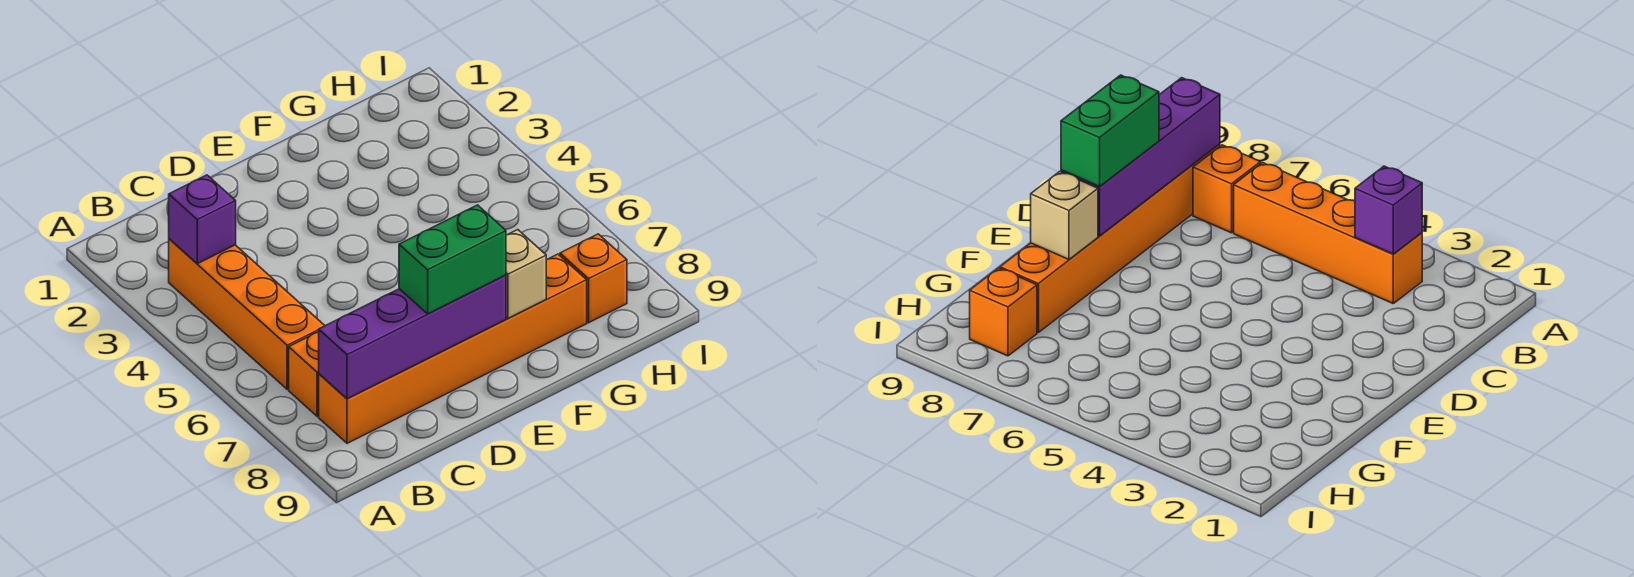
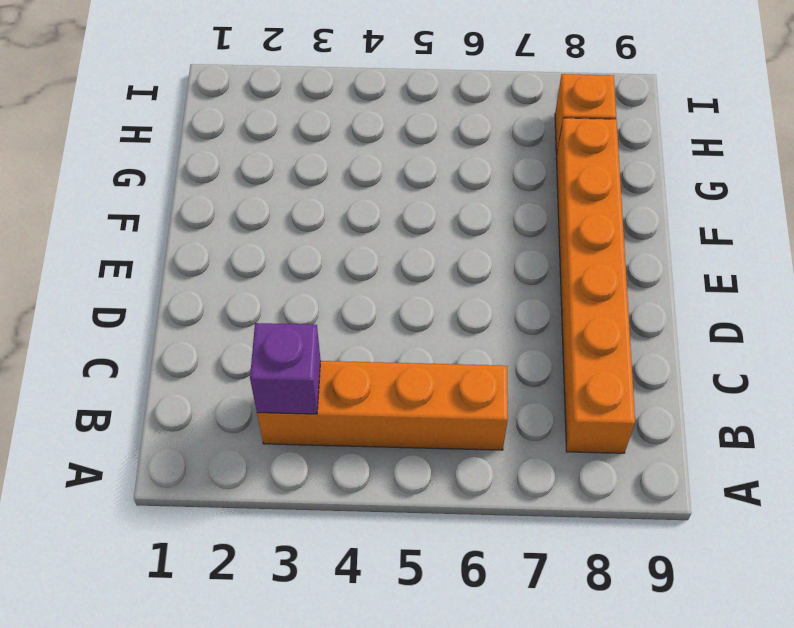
none -> orange 1x1 brick [289,332,319,416]
none -> purple 1x4 brick [319,275,506,399]

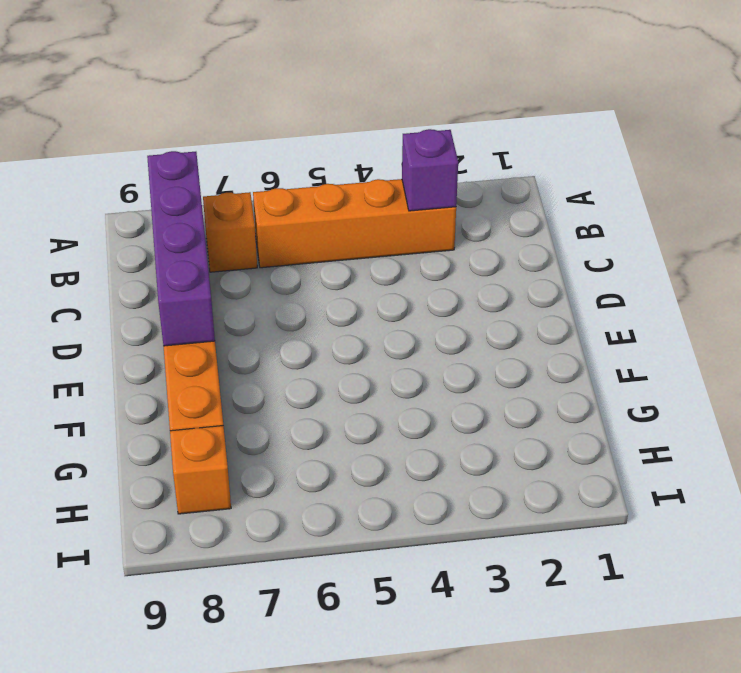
none -> tan 1x1 brick [506,230,546,318]
none -> green 1x2 brick [399,205,506,314]

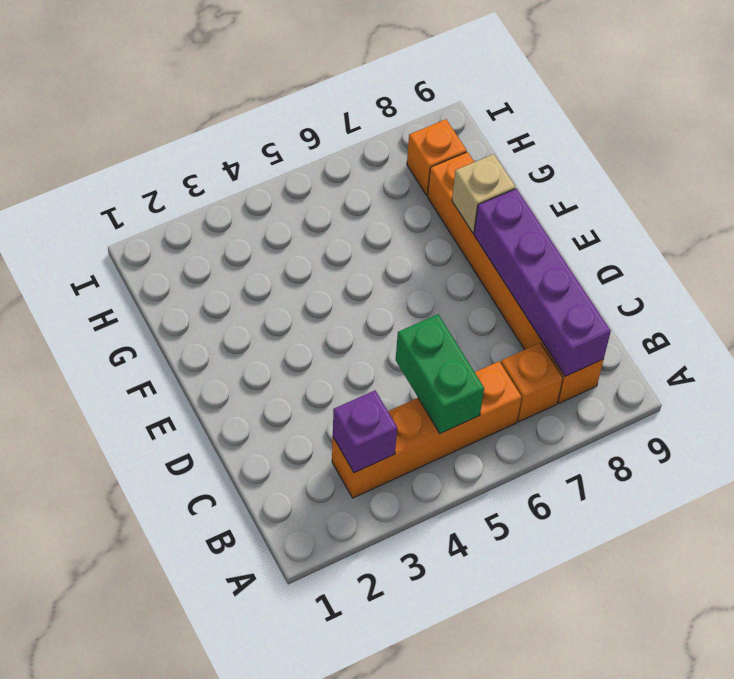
green 1x2 brick [396,314,484,433] -> green 1x2 brick moved to [399,205,506,314]

